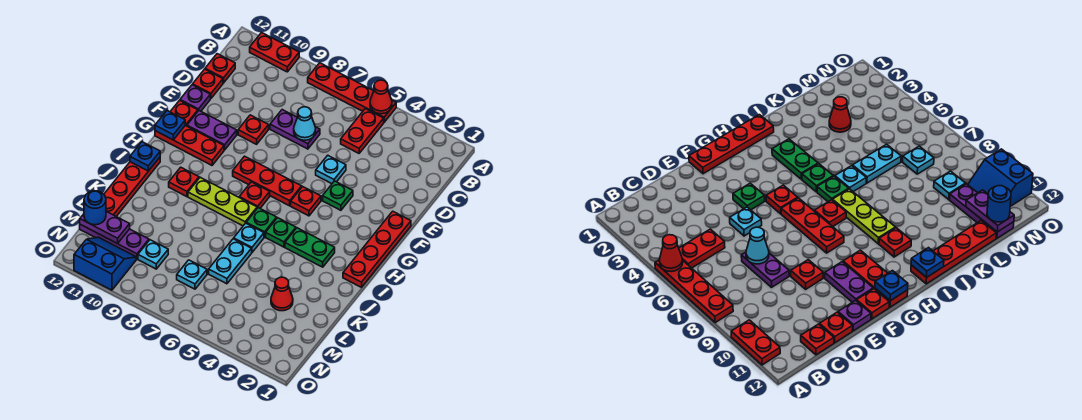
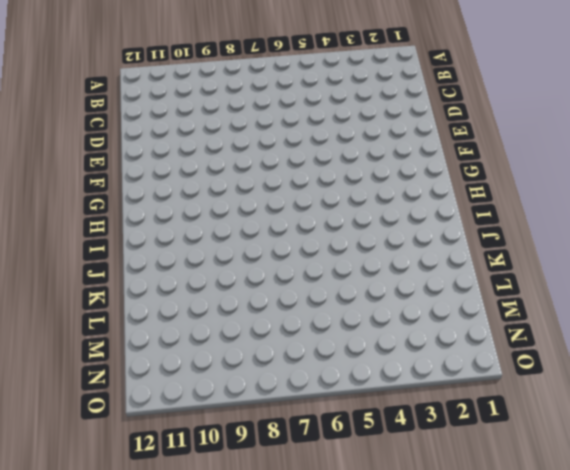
none -> red 1x4 plate [308,63,396,122]
none -> red 1x2 plate [250,33,299,72]
none -> red 1x2 plate [341,109,384,153]
none -> red 1x1 plate [205,54,235,83]

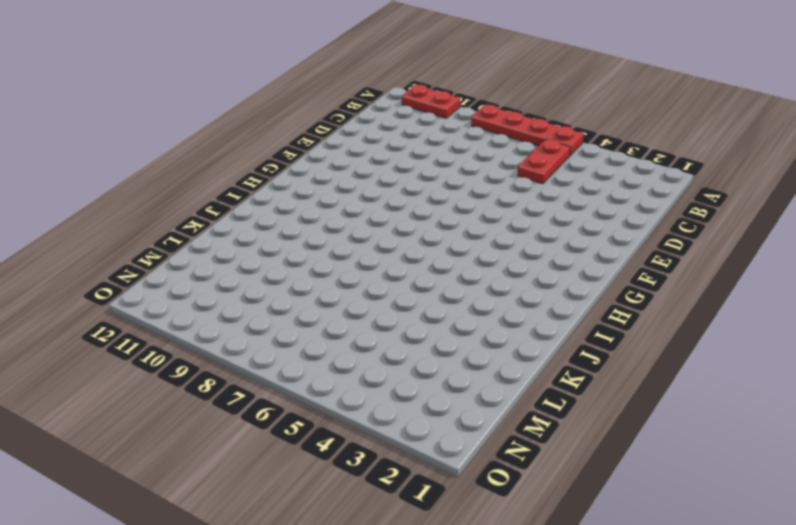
none -> red 1x1 plate [205,54,235,83]
none -> purple 1x2 plate [270,110,320,149]
none -> red 1x1 plate [193,69,223,99]
none -> cyan 1x1 plate [316,155,346,184]

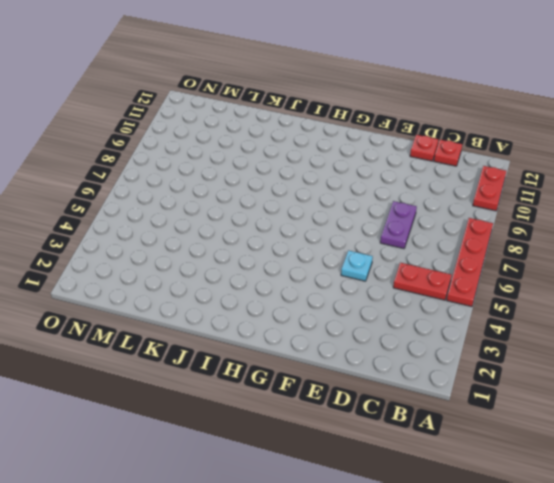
none -> red 1x1 plate [238,115,269,144]
none -> purple 1x1 plate [180,85,210,111]
none -> red 1x4 plate [343,211,411,287]
none -> green 1x1 plate [323,181,353,210]

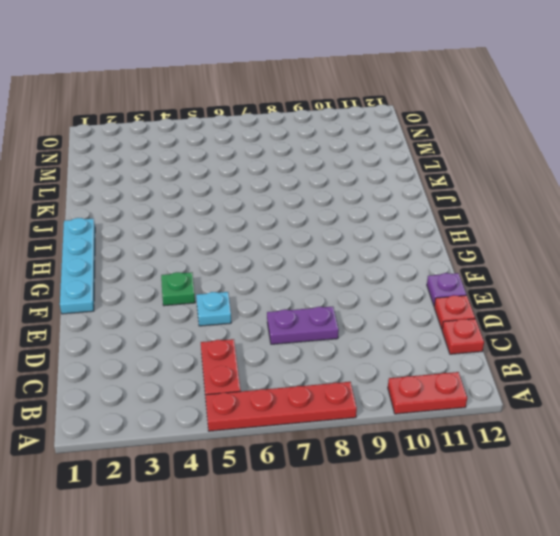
cyan 1x4 plate [60,218,95,314] -> red 1x4 plate [343,211,411,287]
none -> red 1x1 plate [238,115,269,144]
none -> purple 1x2 plate [187,111,237,150]
none -> red 1x1 plate [170,100,198,126]
none -> red 1x1 plate [291,187,321,216]

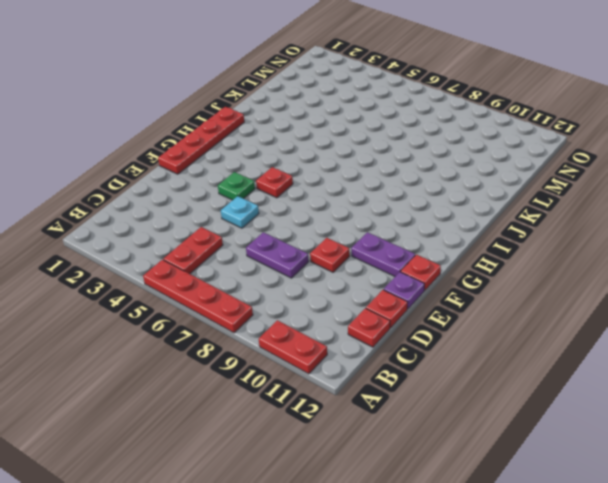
none -> red 1x3 plate [233,156,302,206]
none -> red 1x3 plate [155,125,224,165]
none -> red 1x1 plate [239,182,270,208]
none -> green 1x2 plate [285,228,335,267]

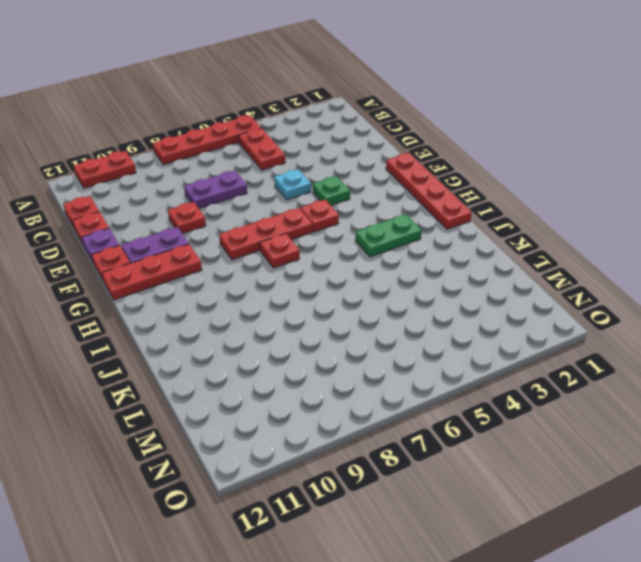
none -> green 1x1 plate [266,218,296,247]
none -> green 1x1 plate [246,208,277,237]
none -> lime 1x3 plate [188,177,257,226]
none -> red 1x1 plate [169,167,199,197]

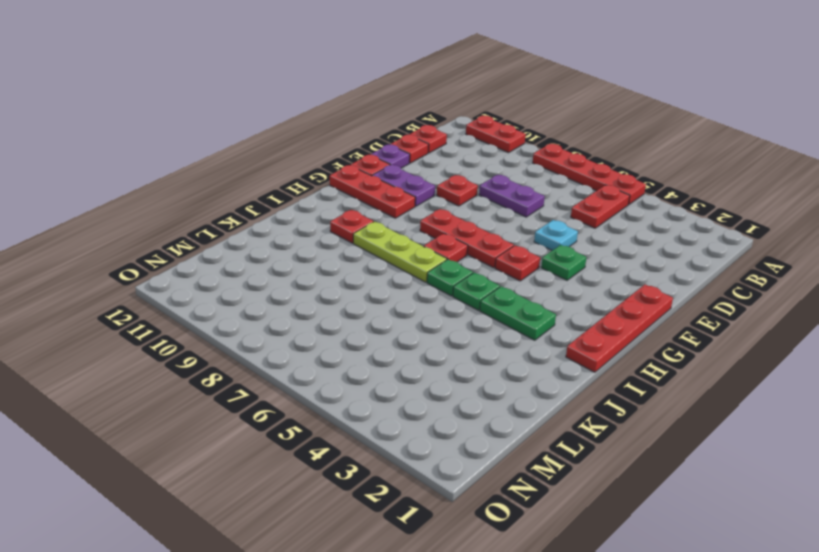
none -> red 1x4 plate [104,158,160,216]
none -> cyan 1x1 plate [234,223,264,252]
none -> cyan 1x2 plate [209,239,252,284]
none -> red 1x1 cone [271,277,293,311]

